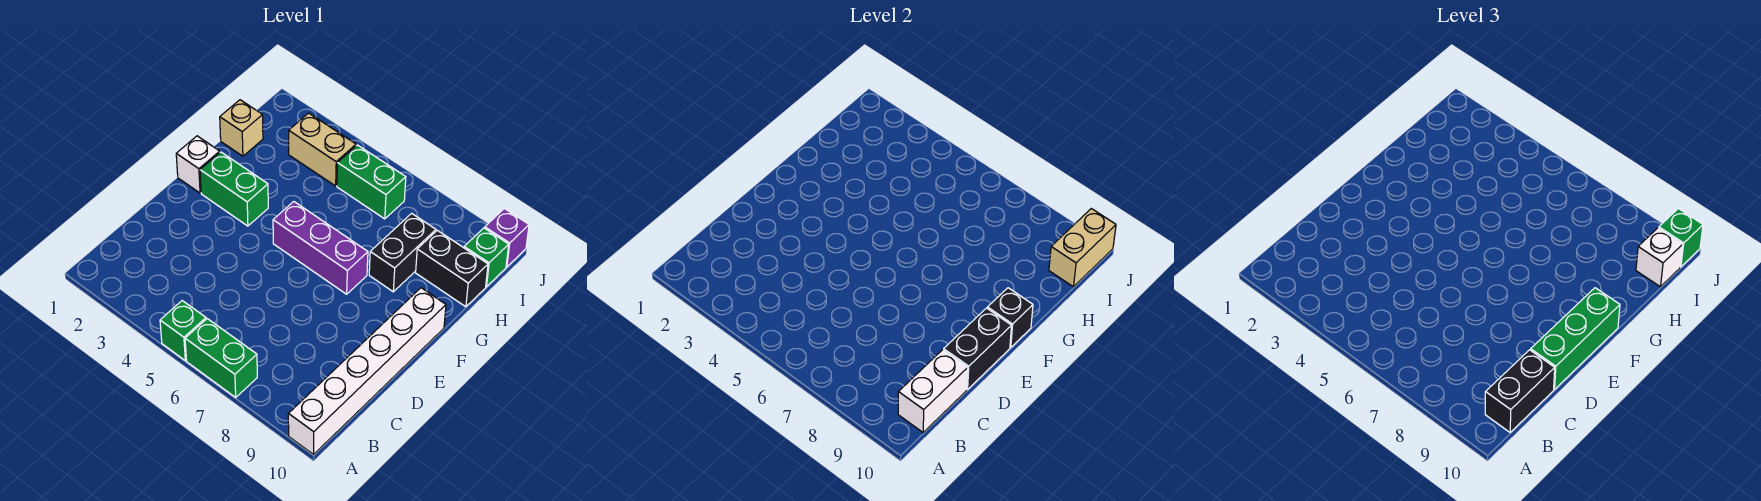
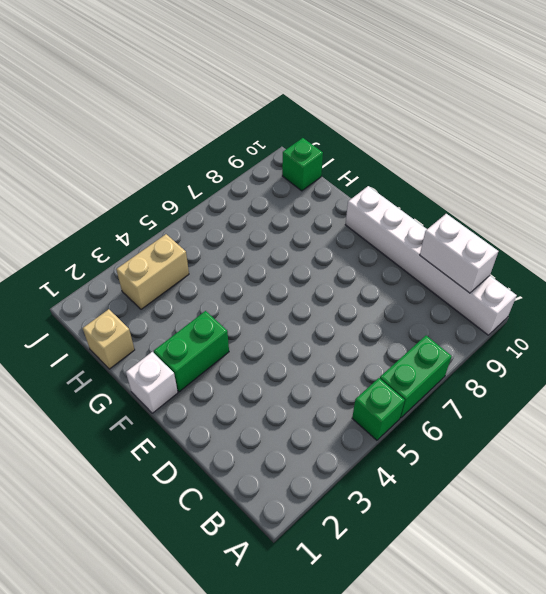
none -> purple 1x3 brick [273,202,368,294]
none -> black 1x2 brick [369,213,436,292]
none -> black 1x2 brick [416,230,488,307]

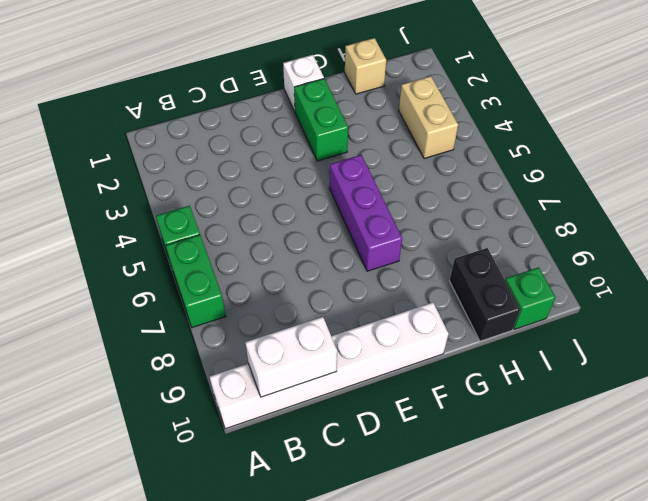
none -> black 1x2 brick [369,213,436,292]
none -> green 1x2 brick [337,145,406,219]
none -> purple 1x1 brick [485,209,529,267]

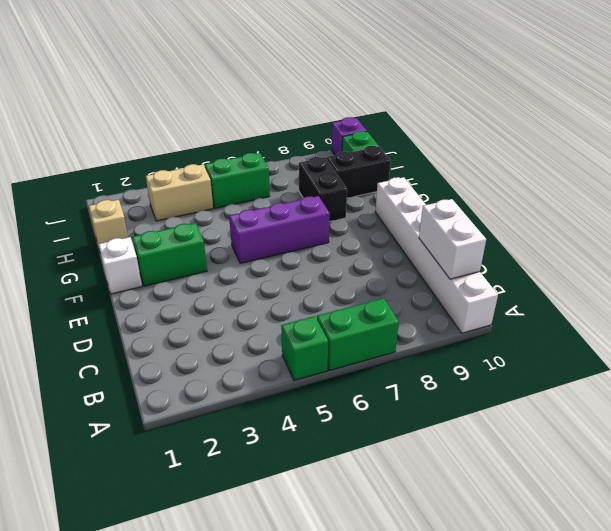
none -> black 1x2 brick [944,308,1012,389]
none -> black 1x1 brick [987,288,1033,348]
none -> tan 1x2 brick [1049,209,1116,287]

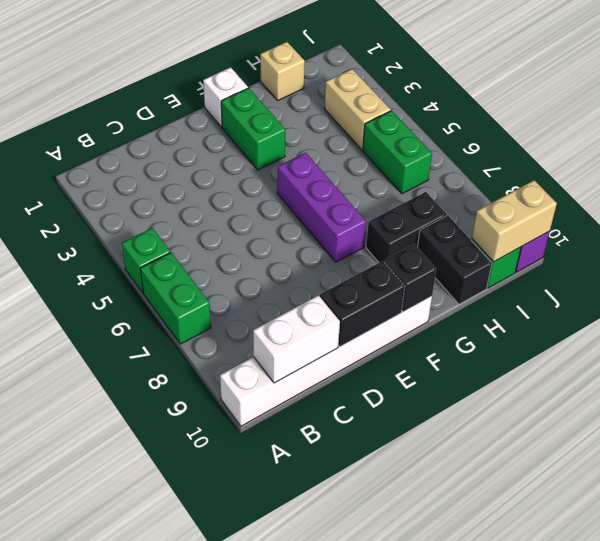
none -> black 1x2 brick [1485,350,1555,432]
none -> green 1x3 brick [1531,288,1620,389]
none -> white 1x1 brick [1636,228,1683,287]

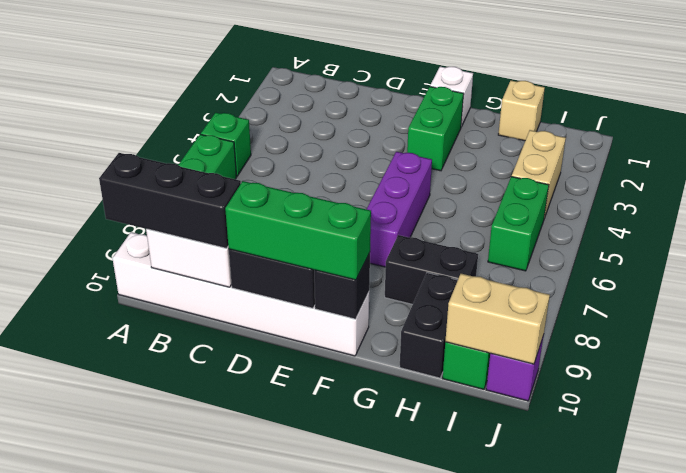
black 1x3 brick [99,153,241,248] -> black 1x2 brick [1485,350,1555,432]
none -> white 1x1 brick [1636,228,1683,287]
none -> green 1x1 brick [1659,209,1703,267]

